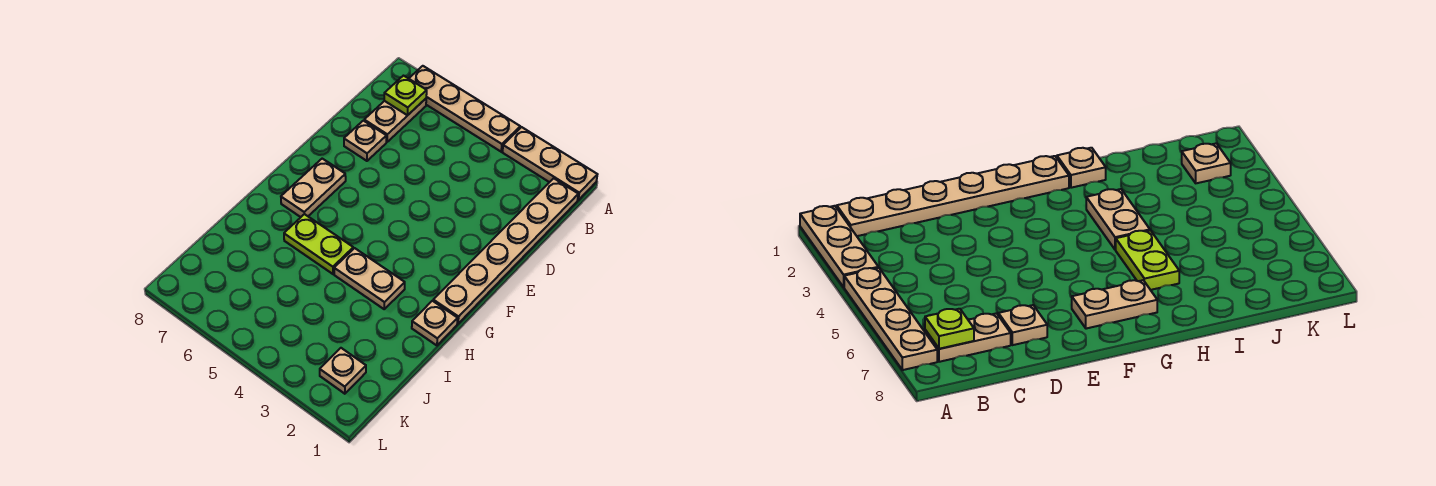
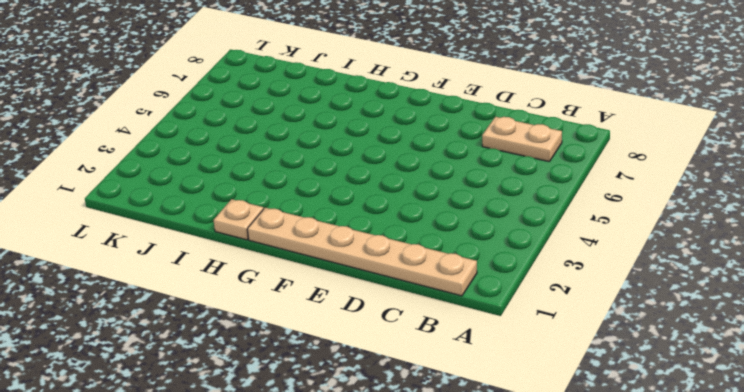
none -> tan 1x3 plate [502,127,597,200]
none -> tan 1x4 plate [409,66,520,152]

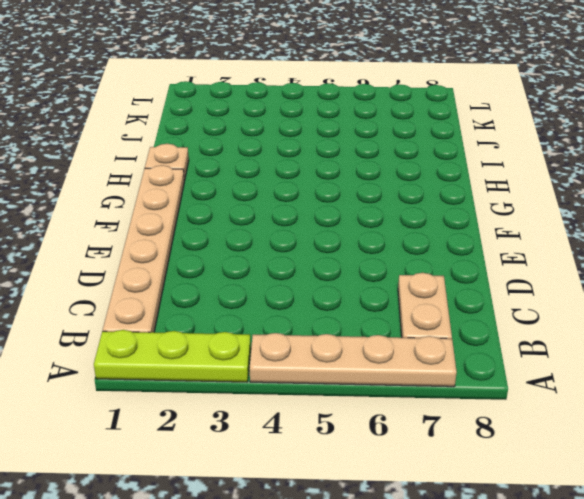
lime 1x3 plate [94,330,251,382] -> tan 1x3 plate [502,127,597,200]
none -> tan 1x1 plate [344,121,386,161]
none -> tan 1x2 plate [281,159,346,217]

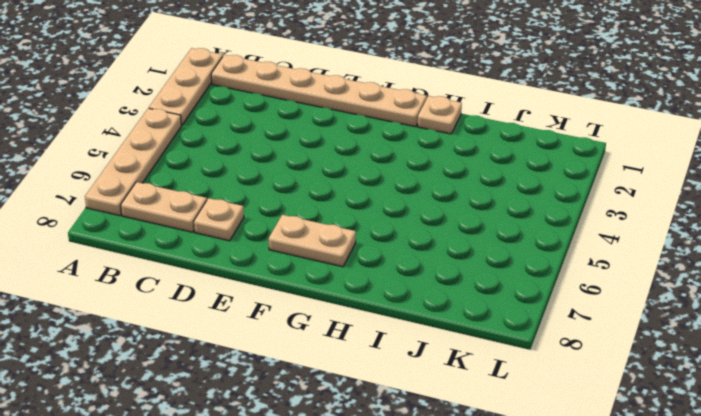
none -> tan 1x2 plate [334,248,405,309]
none -> lime 1x2 plate [284,214,353,274]

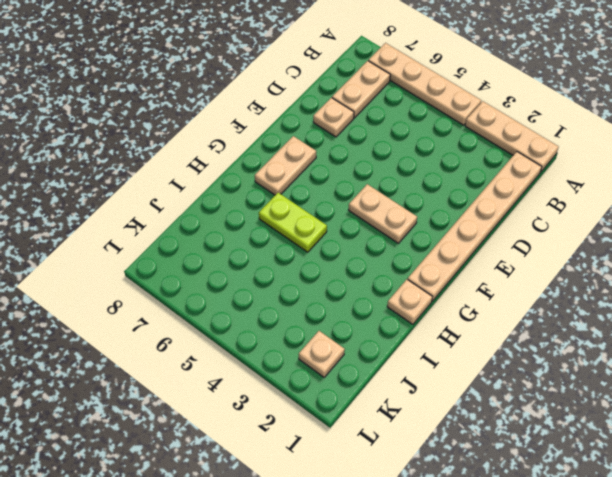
tan 1x2 plate [349,184,417,243] -> tan 1x2 plate moved to [334,248,405,309]
none -> lime 1x1 plate [384,76,427,115]

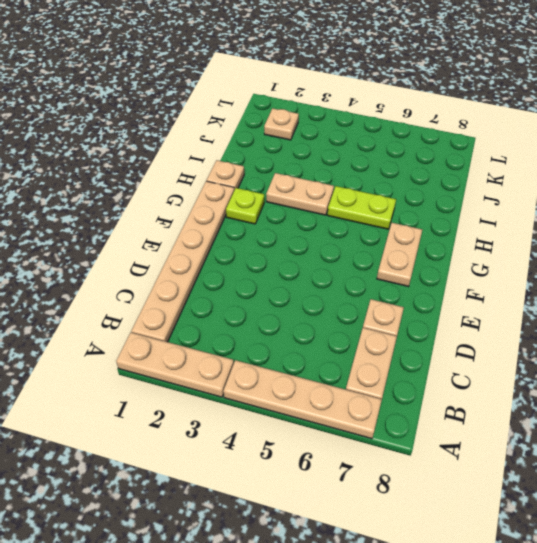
lime 1x1 plate [226,188,264,224] -> lime 1x1 plate moved to [384,76,427,115]

